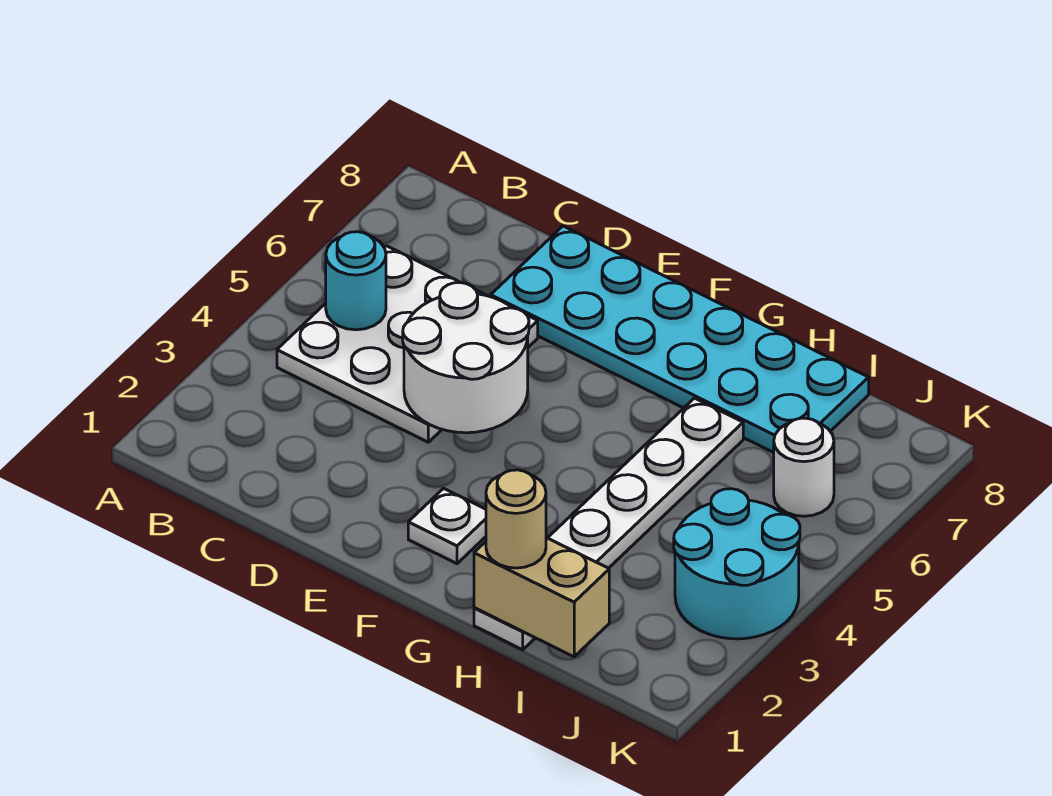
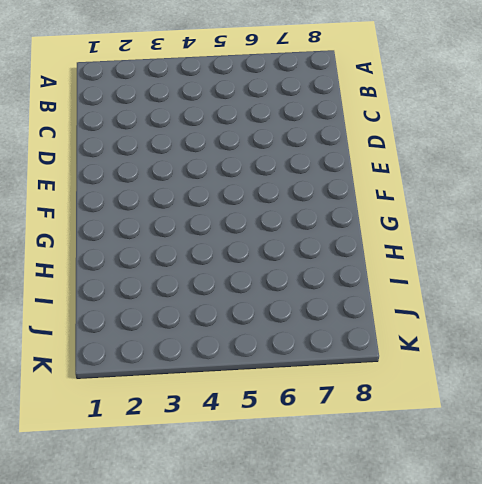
none -> white 3x3 plate [277,246,538,442]
none -> cyan 2x6 plate [491,226,869,453]

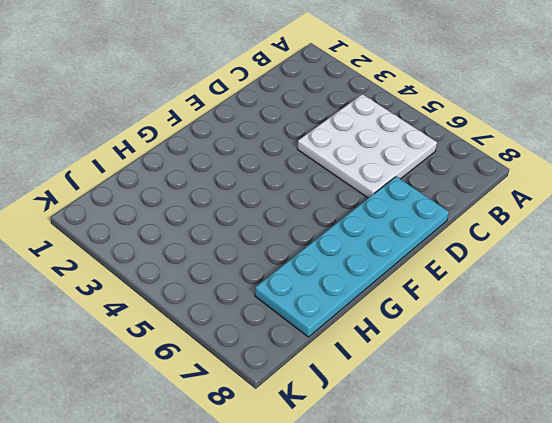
none -> white 1x1 plate [408,488,486,564]
none -> white 1x6 plate [474,398,743,650]

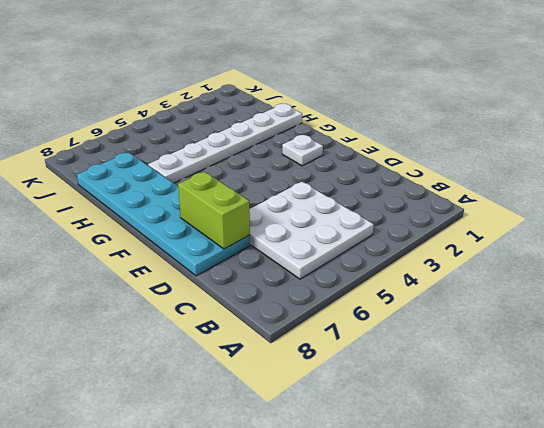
lime 1x2 brick [178,172,250,249] -> none
none -> cyan 2x2 round brick [674,489,800,639]
none -> white 1x1 round brick [774,418,834,516]

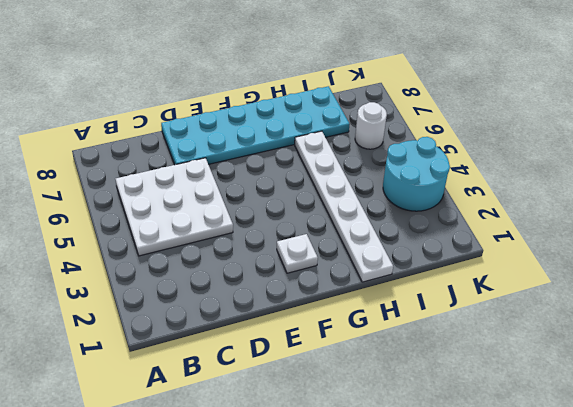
none -> cyan 1x1 round brick [326,232,386,330]
none -> white 2x2 round brick [403,283,529,433]

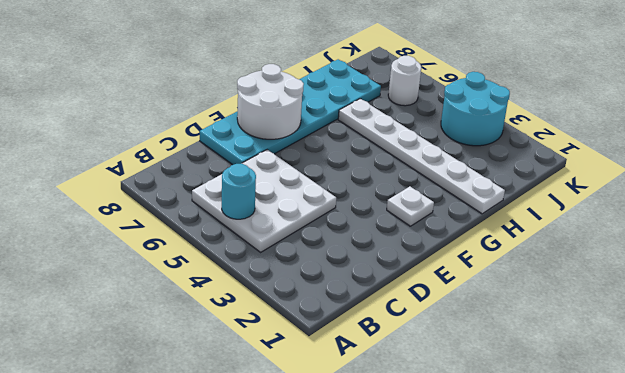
white 2x2 round brick [237,64,304,139] -> white 2x2 round brick moved to [403,283,529,433]
none -> tan 1x2 brick [474,538,609,657]
none -> tan 1x1 round brick [486,470,546,568]

